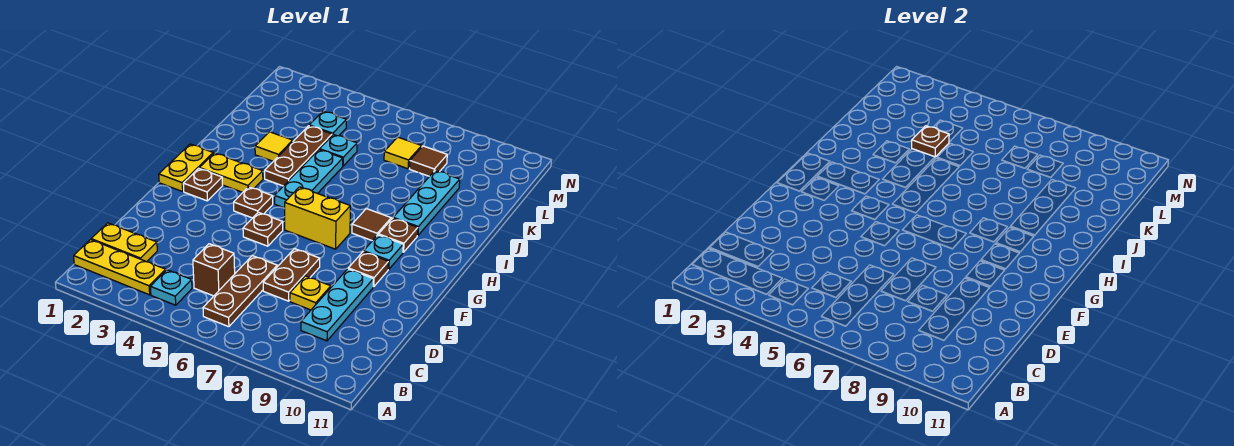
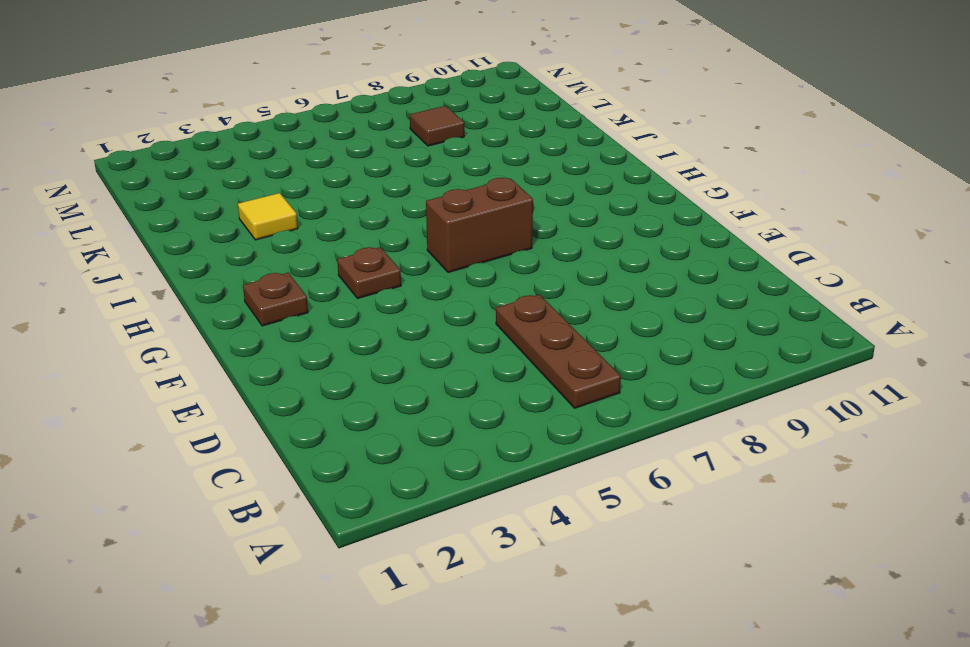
brown 1x2 brick [426,178,533,272] -> yellow 1x2 brick [285,187,350,249]
none -> yellow 1x3 plate [74,240,166,295]
none -> cyan 1x1 plate [150,270,192,305]
none -> yellow 1x2 plate [91,223,157,262]

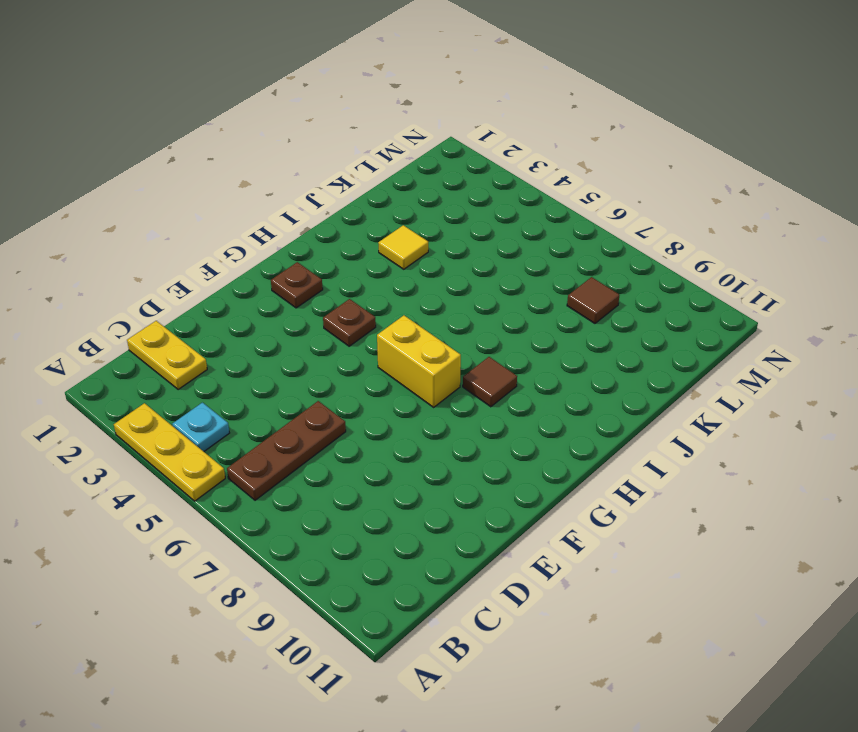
yellow 1x3 plate [114,403,225,501] -> yellow 1x3 plate moved to [74,240,166,295]
none -> brown 1x1 brick [193,244,235,296]
none -> cyan 1x3 plate [301,269,373,341]
none -> brown 1x2 plate [263,249,320,301]

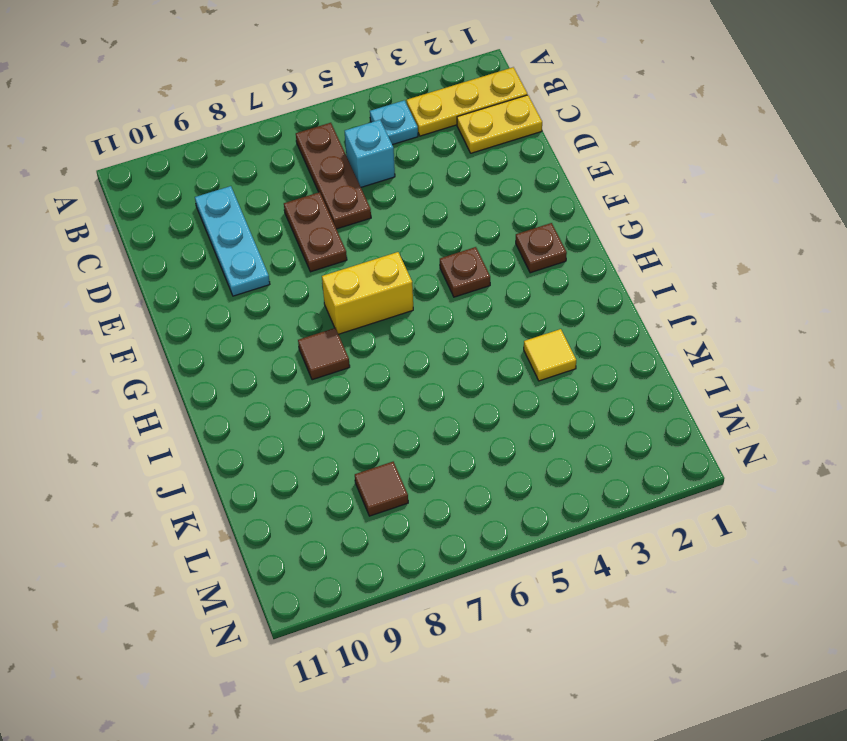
cyan 1x1 brick [345,120,395,187] -> brown 1x1 brick [193,244,235,296]
none -> yellow 1x1 plate [290,276,331,310]
none -> brown 1x1 plate [243,212,283,246]
none -> brown 1x1 plate [348,252,388,287]

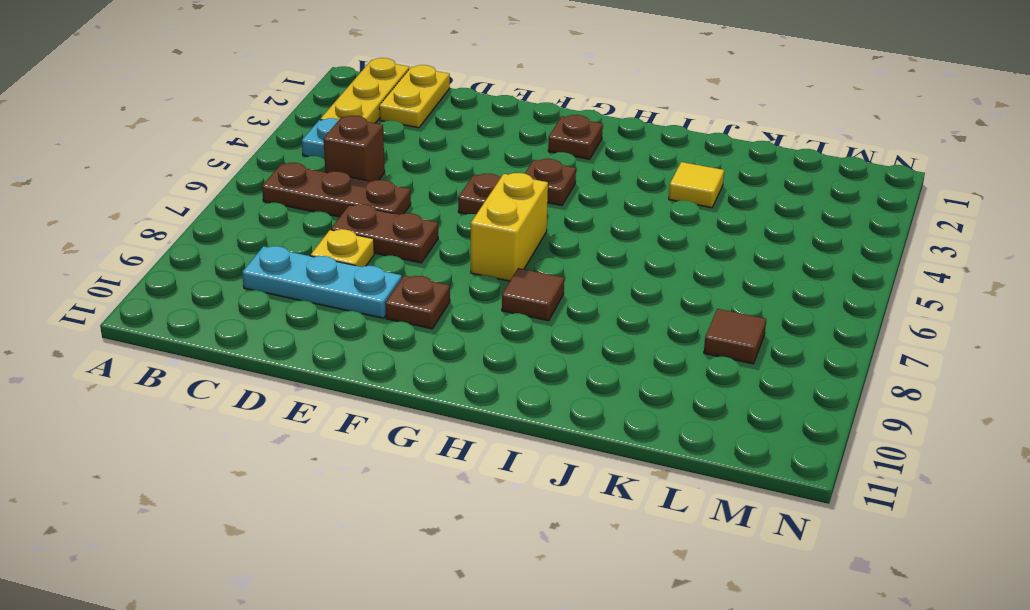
none -> yellow 1x2 plate [159,144,213,191]
none -> cyan 1x1 plate [364,235,403,269]
none -> yellow 1x2 plate [199,153,263,192]

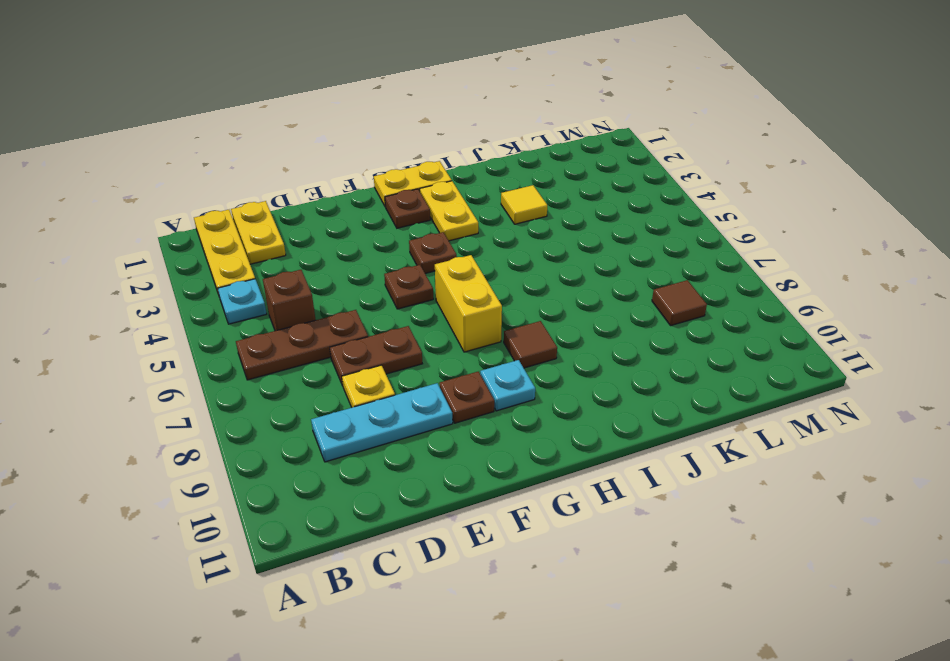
none -> cyan 1x3 plate [275,150,343,208]
none -> brown 1x1 plate [379,218,418,252]
none -> brown 1x3 plate [265,126,332,186]

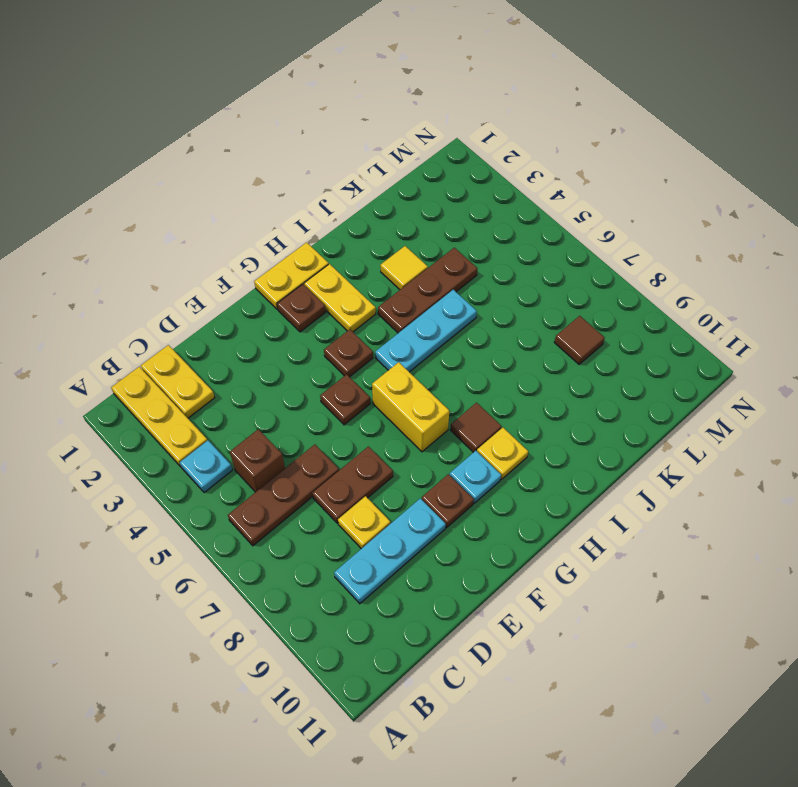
yellow 1x1 plate [477,428,528,479] -> brown 1x1 plate [379,218,418,252]
none -> cyan 1x3 plate [393,170,460,235]
none -> cyan 1x1 plate [320,135,357,166]
none -> cyan 1x1 plate [309,111,346,136]

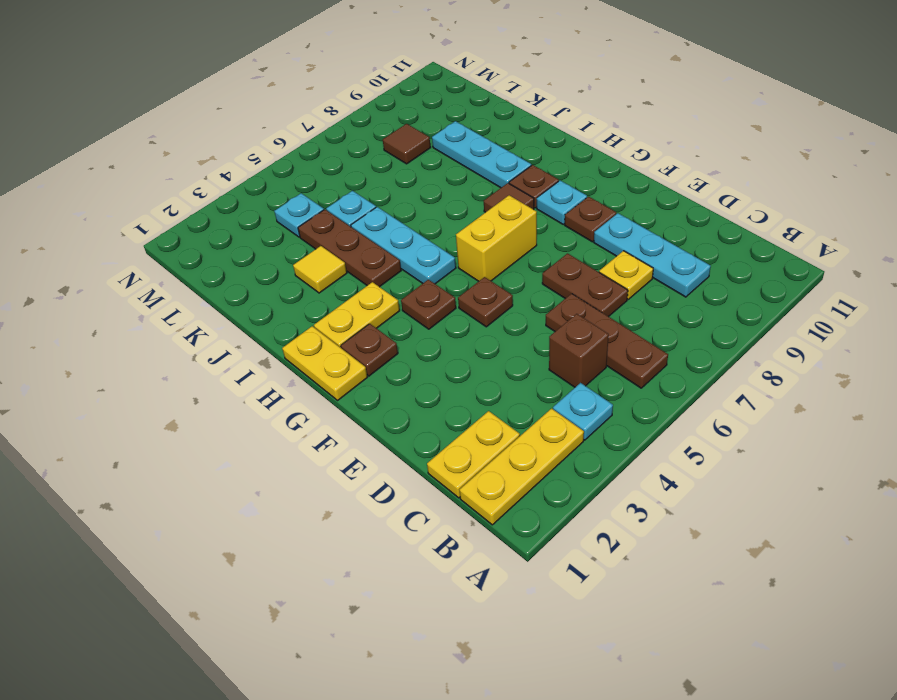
none -> yellow 1x1 tile [384,137,422,169]
none -> brown 1x1 plate [912,126,949,157]

